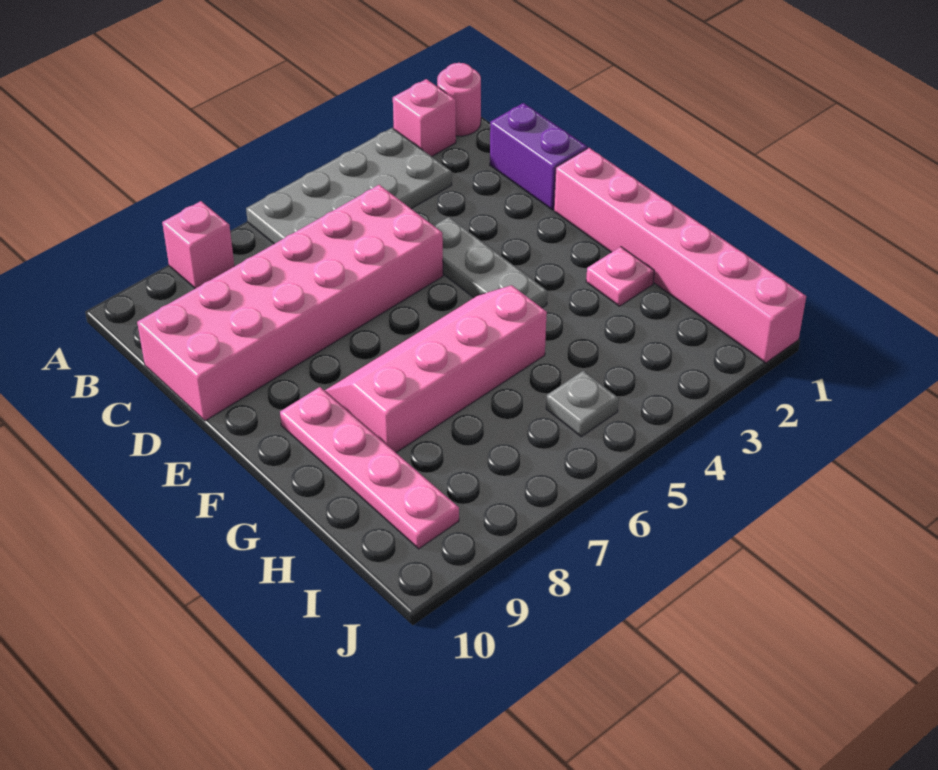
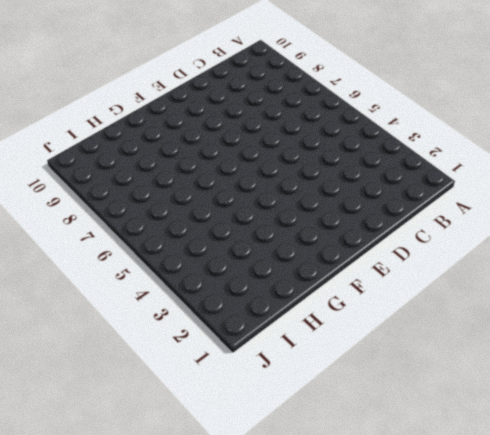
none -> pink 1x1 round brick [437,63,481,136]
none -> pink 1x1 brick [393,79,456,157]
none -> grey 2x4 plate [246,128,452,244]

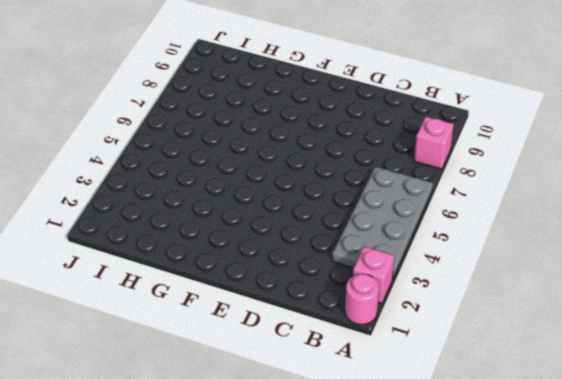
none -> purple 1x2 brick [490,103,587,210]
none -> pink 2x6 brick [137,185,443,421]
none -> grey 1x3 plate [434,217,547,308]

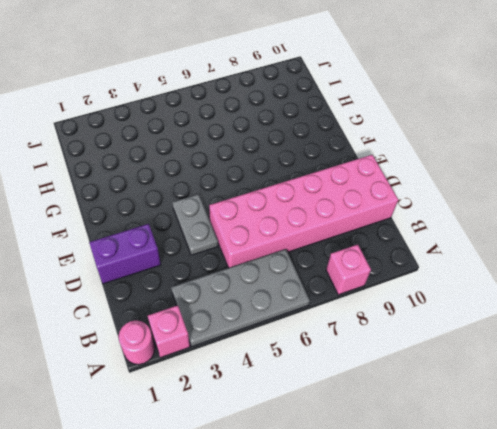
purple 1x2 brick [89,224,161,284] -> purple 1x2 brick turned to [490,103,587,210]
grey 1x2 plate [172,194,218,255] -> grey 1x3 plate [434,217,547,308]
none -> pink 1x6 brick [554,148,806,363]
none -> pink 2x4 slope [324,285,547,453]
none -> pink 1x4 plate [280,387,459,549]

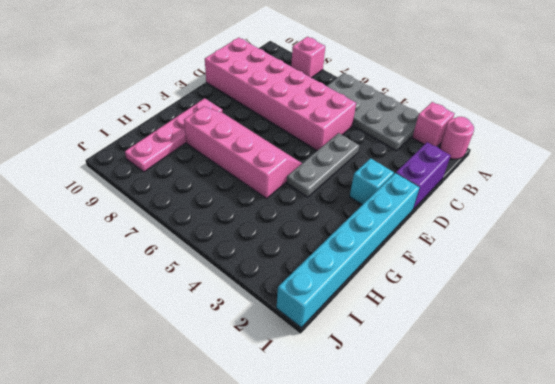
cyan 1x6 brick [277,173,419,327] -> pink 1x6 brick [554,148,806,363]
cyan 1x1 brick [350,158,394,205] -> none
none -> pink 1x1 plate [586,247,654,306]
none -> grey 1x1 plate [546,371,619,437]

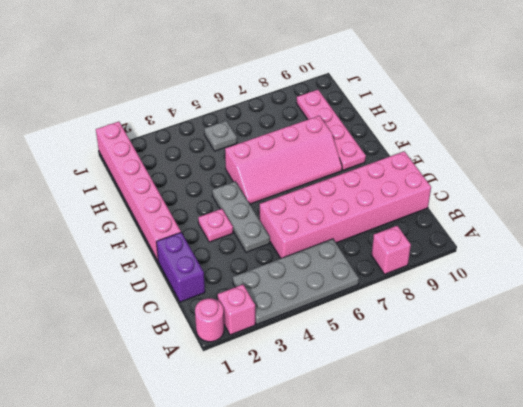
pink 1x1 plate [198,209,233,242] -> pink 1x1 plate moved to [586,247,654,306]

